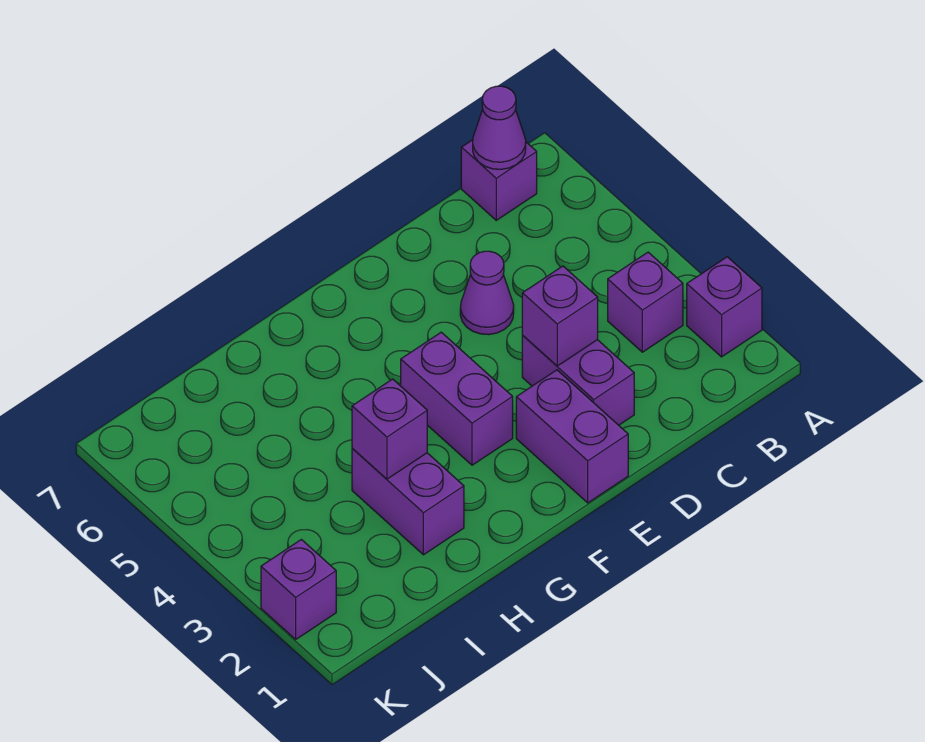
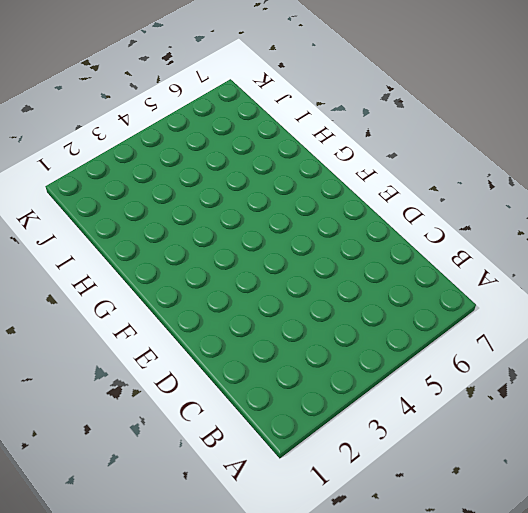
none -> purple 1x1 brick [687,257,762,357]
none -> purple 1x1 brick [608,252,683,352]
none -> purple 1x1 brick [461,140,537,220]

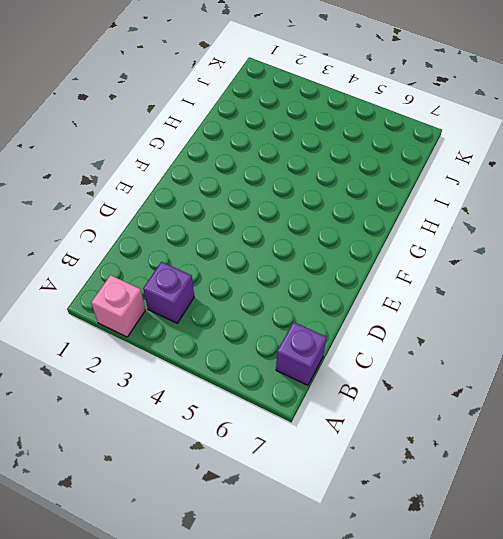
pink 1x1 brick [91,275,145,337] -> purple 1x1 brick [687,257,762,357]
none -> purple 1x2 brick [522,336,634,425]
none -> purple 1x1 cone [460,251,514,335]
none -> purple 1x2 brick [516,370,628,503]

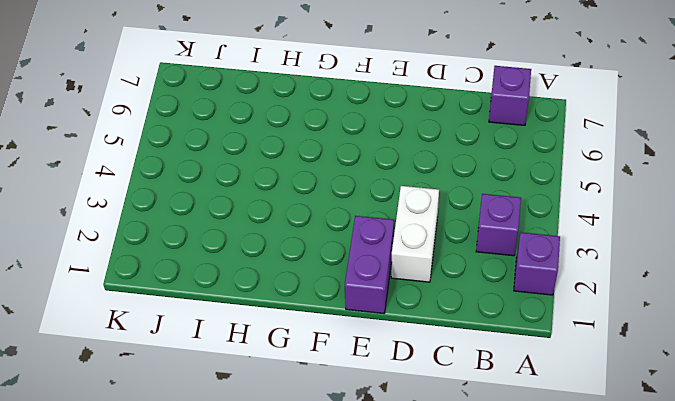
white 1x2 brick [391,186,439,282] -> purple 1x2 brick [522,336,634,425]
none -> purple 1x1 cone [460,251,514,335]
none -> purple 1x2 brick [401,332,513,465]
none -> purple 1x2 brick [352,448,464,555]

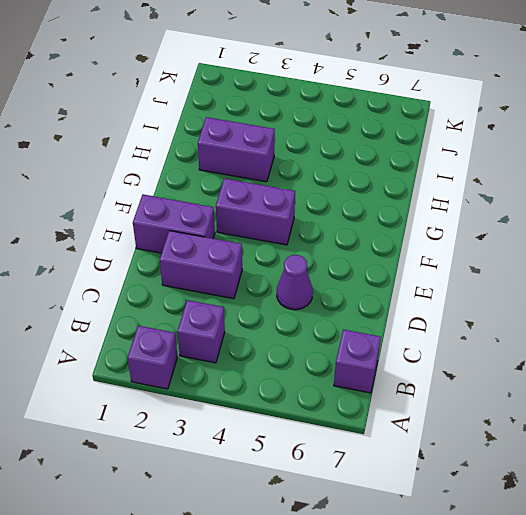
none -> purple 1x1 brick [261,539,336,639]
none -> purple 1x1 cone [473,86,526,169]
none -> purple 1x1 brick [522,266,598,366]

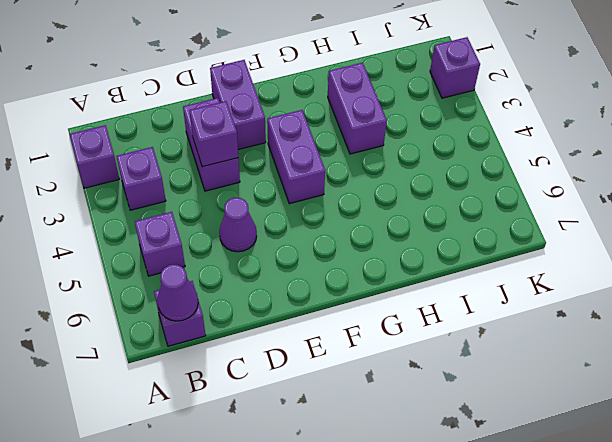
purple 1x1 brick [135,212,185,276] -> purple 1x1 brick moved to [352,379,427,479]

